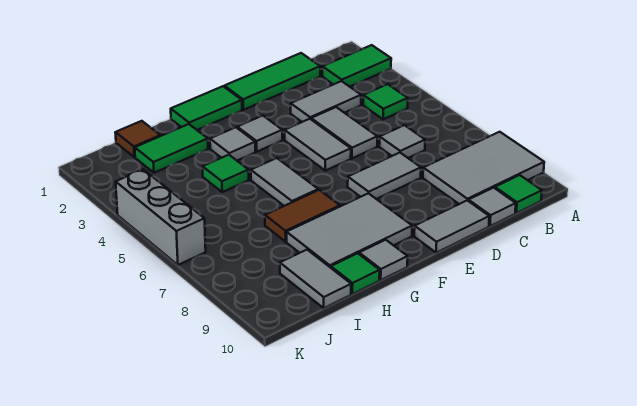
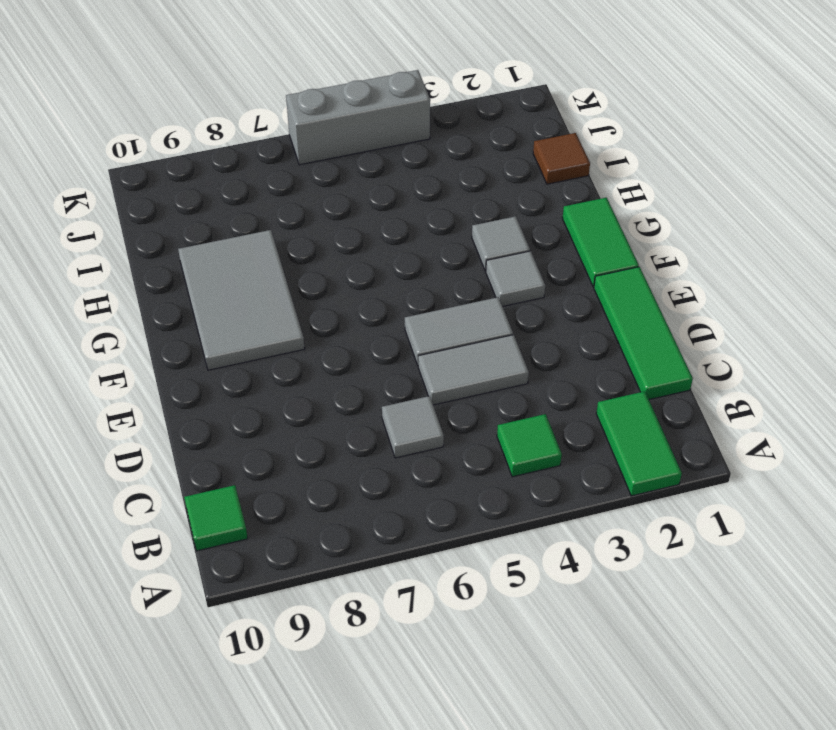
none -> grey 2x3 tile [423,132,544,204]
none -> grey 1x2 tile [291,81,361,122]
none -> grey 1x1 tile [468,188,516,226]

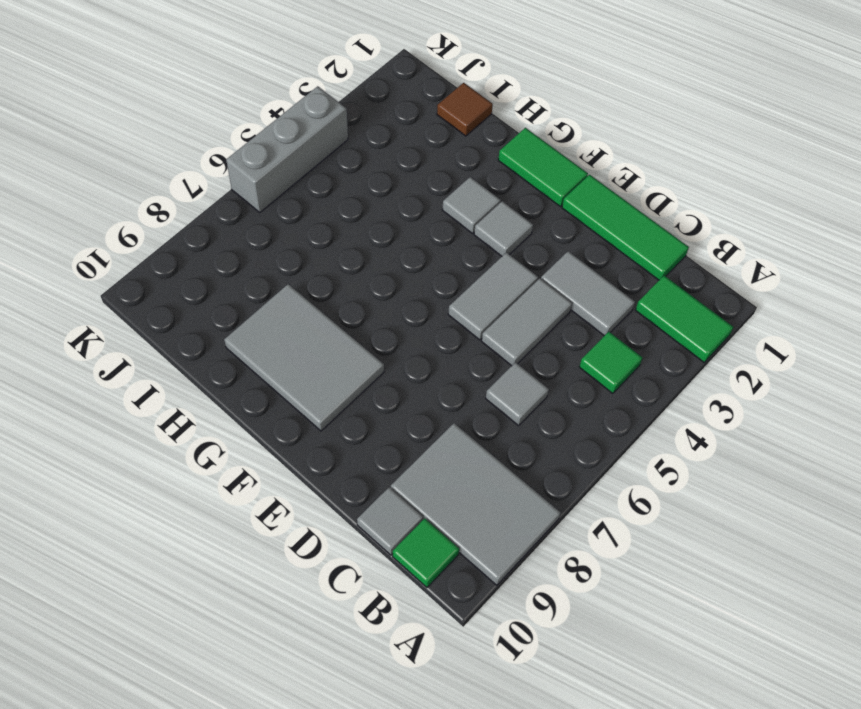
none -> grey 1x2 tile [348,153,421,199]
none -> grey 1x2 tile [414,200,489,253]
none -> grey 1x2 tile [251,158,318,206]

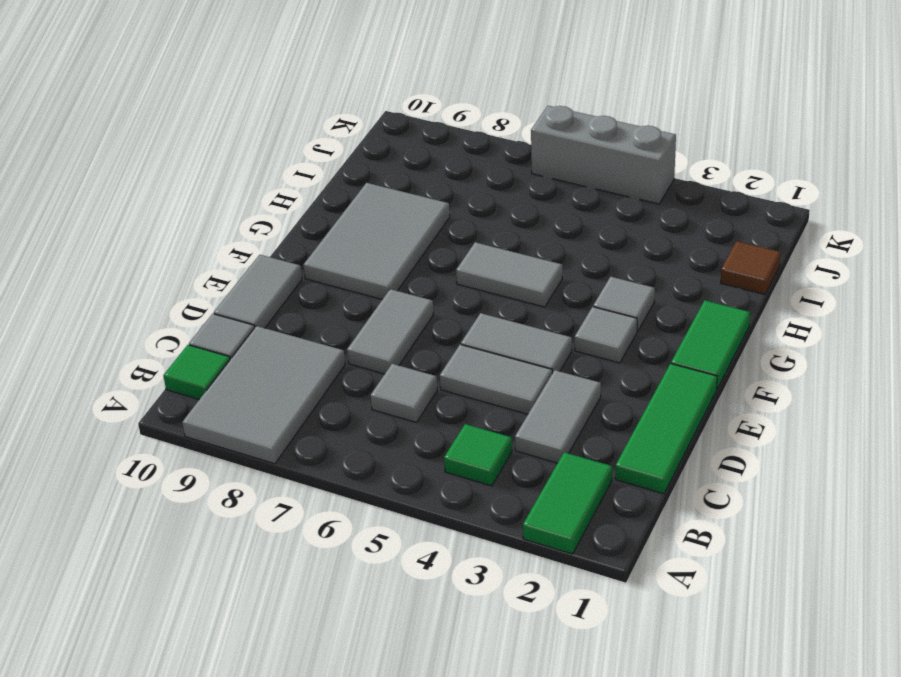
none -> brown 1x2 tile [265,190,340,242]
none -> grey 1x1 tile [359,240,408,280]
none -> green 1x2 tile [135,124,208,173]

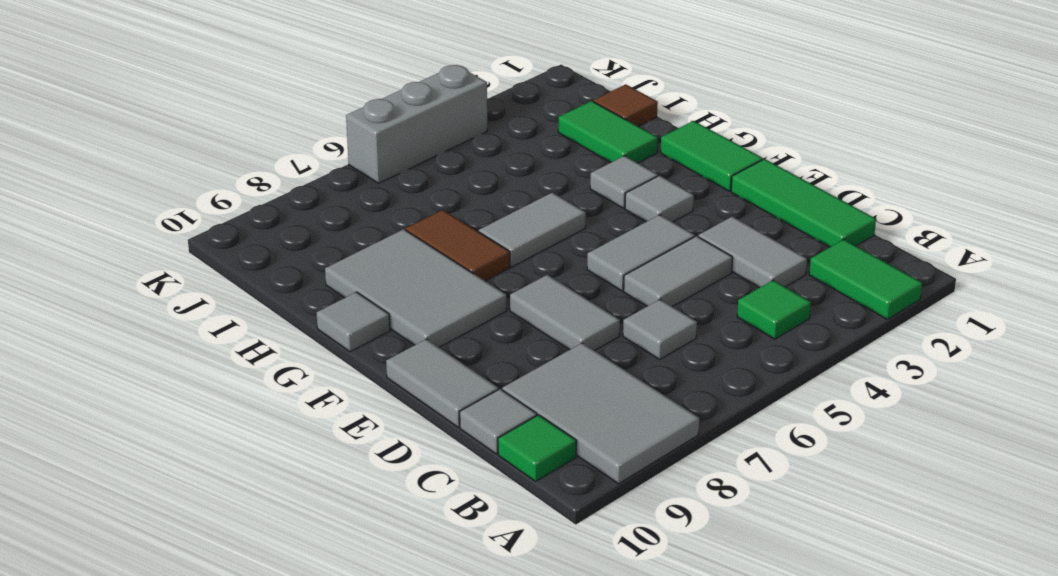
none -> green 1x1 tile [203,155,249,192]
none -> green 1x1 tile [331,253,380,294]
none -> grey 1x2 tile [280,250,351,308]

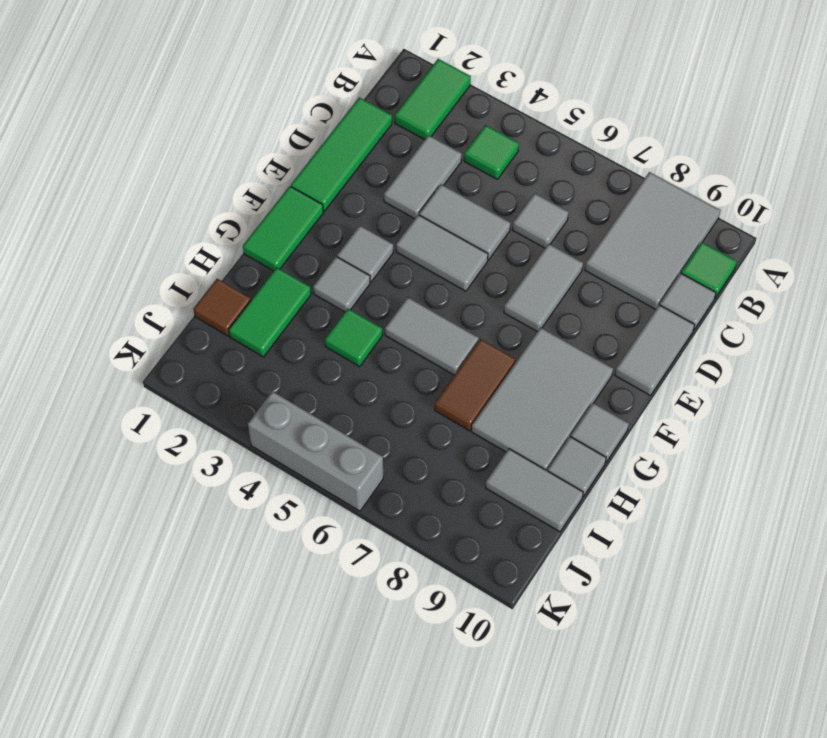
grey 1x1 tile [548,437,606,497] -> green 1x1 tile [331,253,380,294]

